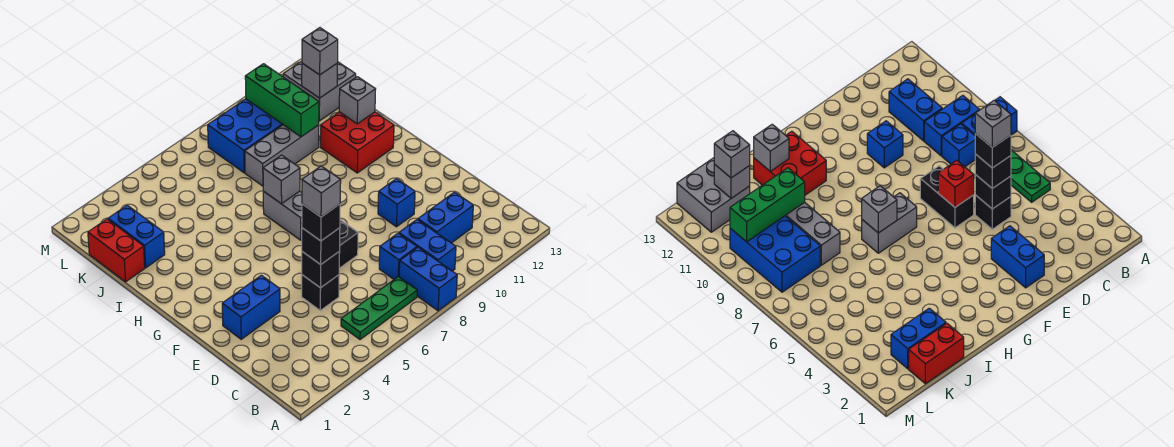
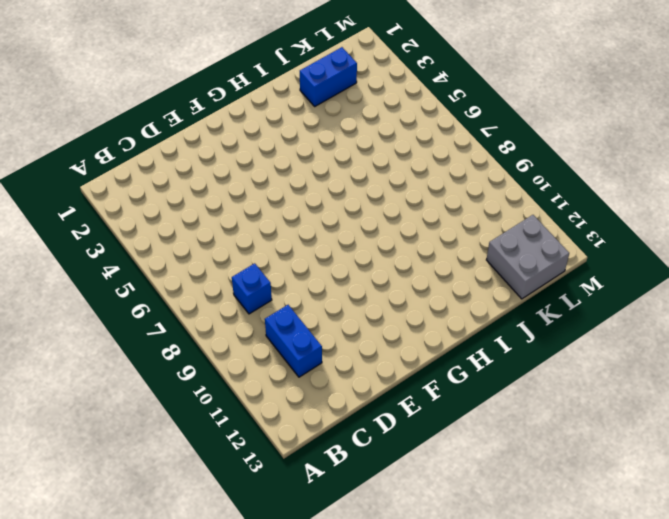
none -> blue 1x2 brick [399,247,457,311]
none -> green 1x3 plate [341,277,417,339]
none -> blue 1x2 brick [399,220,456,271]

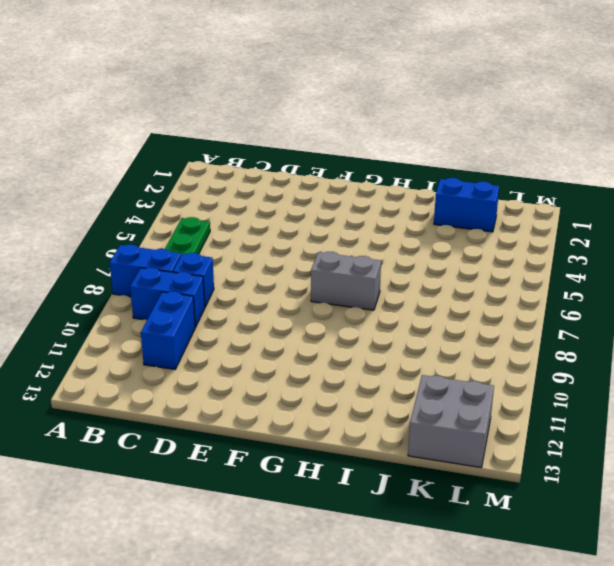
none -> black 1x1 brick [302,275,339,310]
none -> blue 1x2 brick [222,275,280,339]
none -> black 1x2 brick [339,220,358,268]

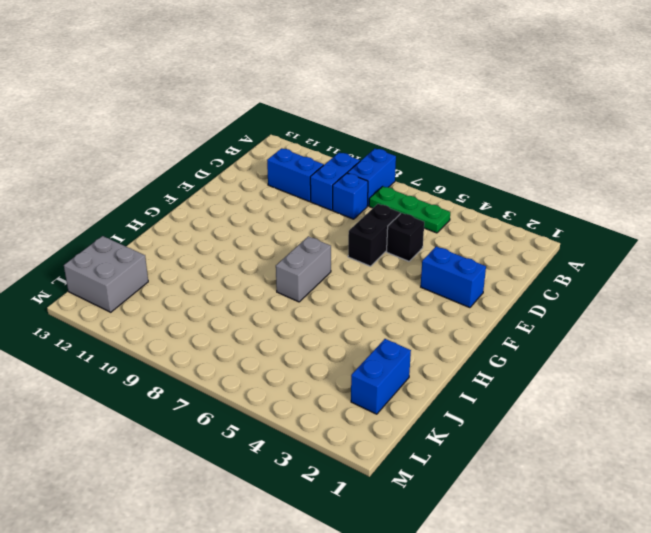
black 1x2 brick [348,204,400,266] -> black 1x2 brick turned to [339,220,358,268]
none -> blue 1x1 brick [378,179,415,227]
none -> red 2x2 brick [320,112,394,173]
none -> red 1x2 brick [88,219,145,282]

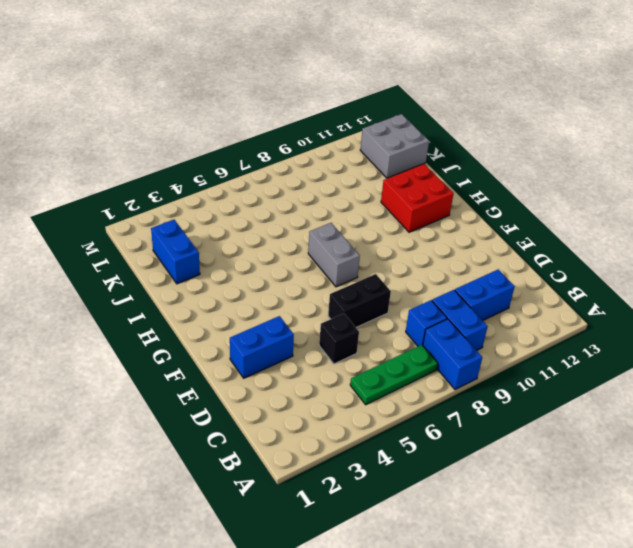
none -> blue 1x1 brick [378,179,415,227]
none -> red 1x2 brick [88,219,145,282]
none -> grey 1x3 brick [245,125,319,186]

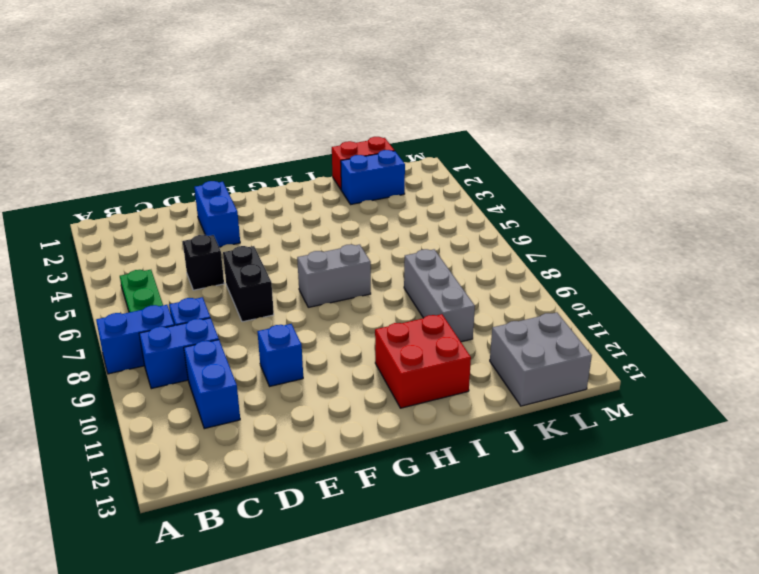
none -> blue 2x3 brick [208,99,283,173]
none -> black 1x1 brick [302,252,340,288]
none -> red 1x1 brick [938,160,974,207]

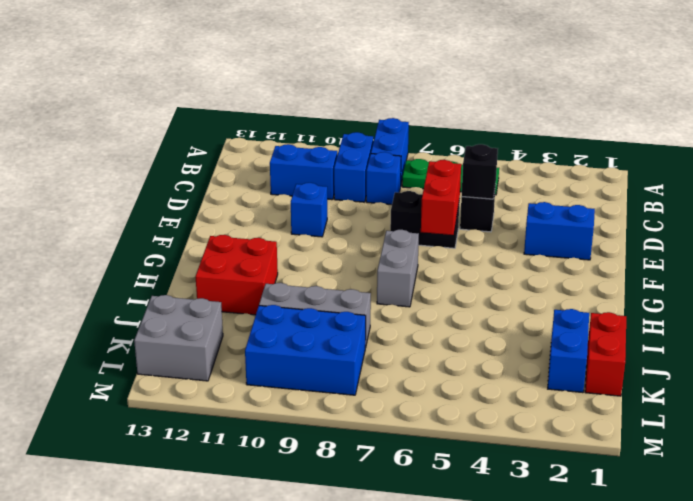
red 1x2 brick [421,160,461,235] -> red 1x1 brick [938,160,974,207]
none -> grey 1x1 brick [263,155,300,204]
none -> grey 1x1 brick [339,77,376,124]
none -> green 1x3 brick [245,64,319,137]

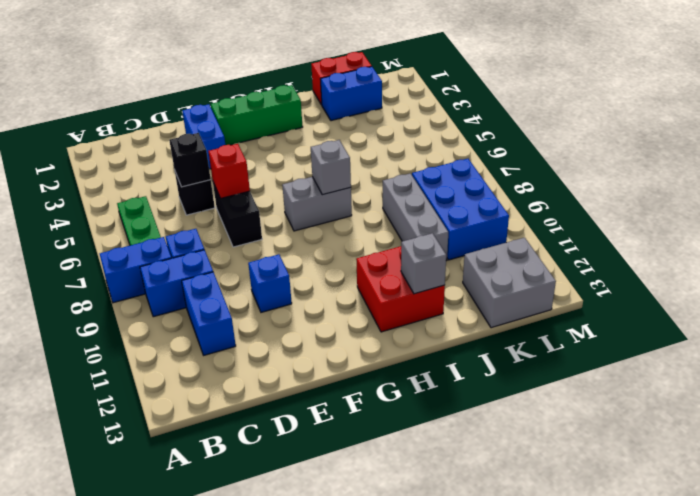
green 1x3 brick [211,85,303,145] -> green 1x3 brick moved to [245,64,319,137]
none -> grey 1x1 brick [302,63,337,98]
none -> black 1x1 brick [302,228,340,264]
none -> grey 1x1 brick [302,28,338,75]

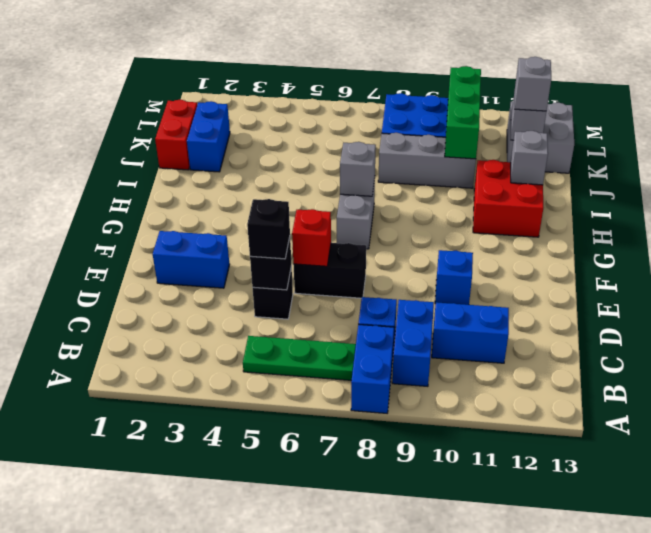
none -> black 1x1 brick [302,204,340,241]
none -> grey 1x1 brick [302,166,341,217]

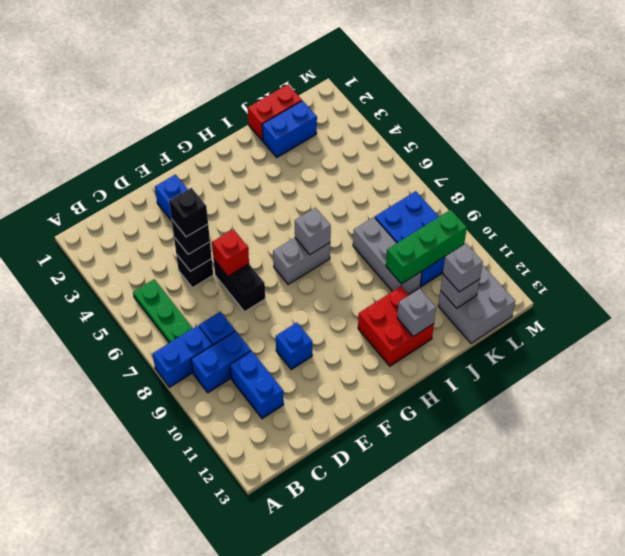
none -> grey 1x1 brick [302,166,341,217]

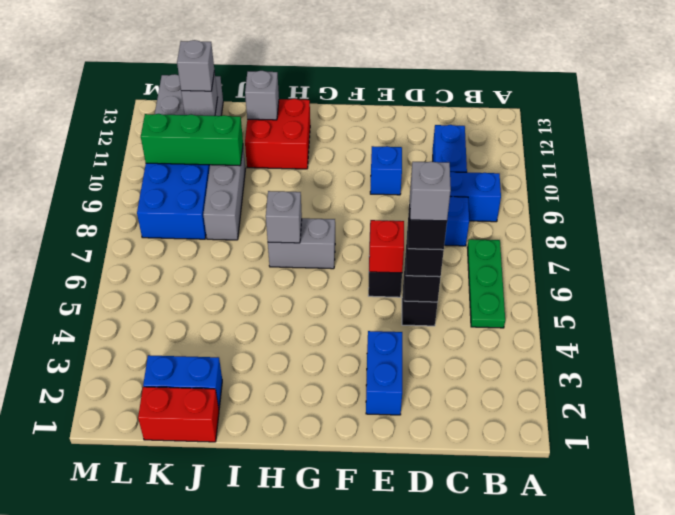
none -> blue 1x2 brick [399,247,457,311]

